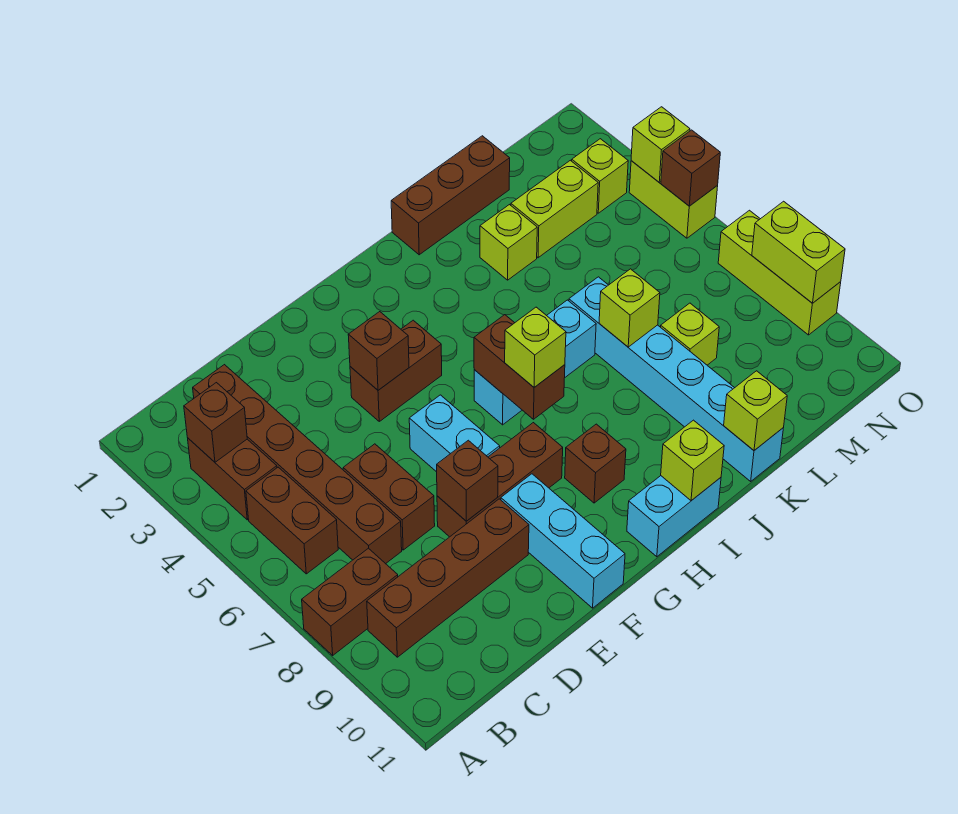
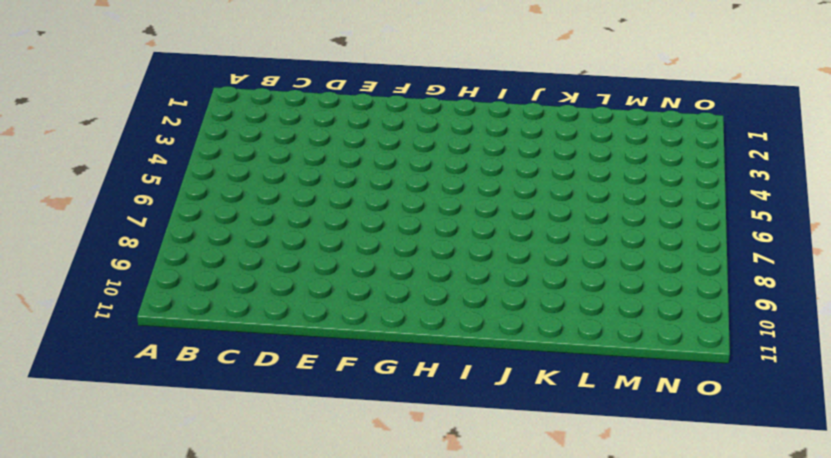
none -> brown 1x2 brick [302,548,398,655]
none -> brown 1x2 brick [188,438,277,520]
none -> brown 1x2 brick [246,467,338,574]
none -> brown 1x4 brick [367,499,529,657]

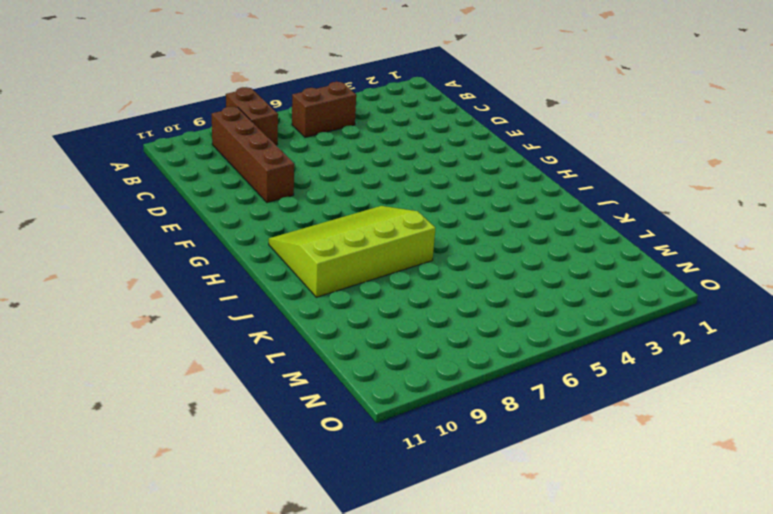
lime 3x4 slope [269,206,435,297] -> brown 1x1 brick [565,424,626,503]
none -> brown 1x2 brick [188,438,277,520]
none -> brown 1x6 brick [193,365,402,564]
none -> brown 1x2 brick [343,444,435,550]
none -> brown 1x3 brick [437,423,563,537]

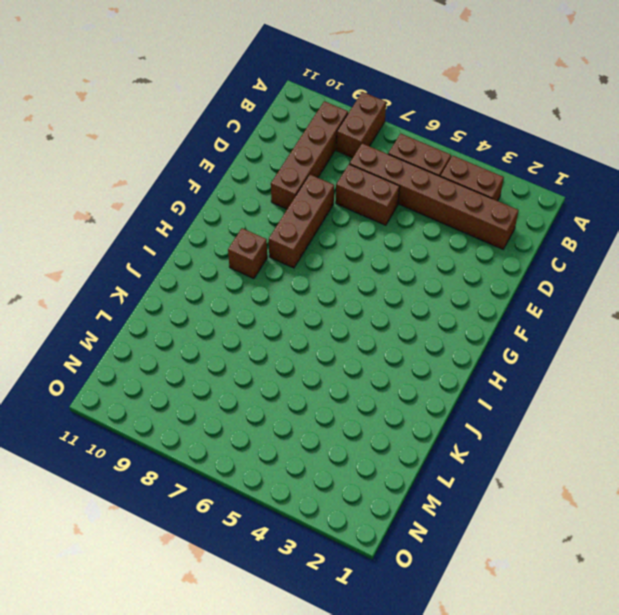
none -> brown 1x2 brick [350,320,442,421]
none -> cyan 1x2 brick [409,395,500,472]
none -> cyan 1x3 brick [501,474,625,608]
none -> cyan 1x3 brick [474,300,596,425]

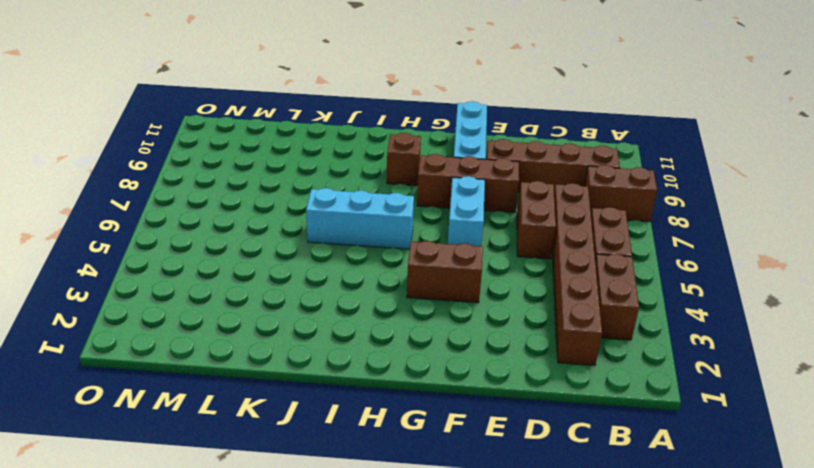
none -> cyan 1x2 brick [627,476,721,557]
none -> brown 1x3 brick [391,136,510,255]
none -> lime 1x1 brick [480,205,537,280]
none -> cyan 1x6 brick [569,277,783,481]

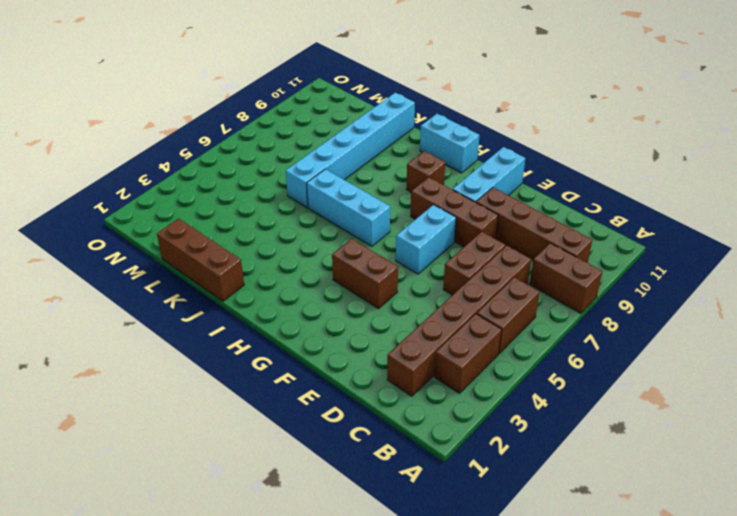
none -> lime 1x1 brick [480,205,537,280]
none -> lime 1x2 brick [511,160,598,258]
none -> lime 1x1 brick [661,303,719,365]
none -> lime 1x1 brick [572,139,628,213]

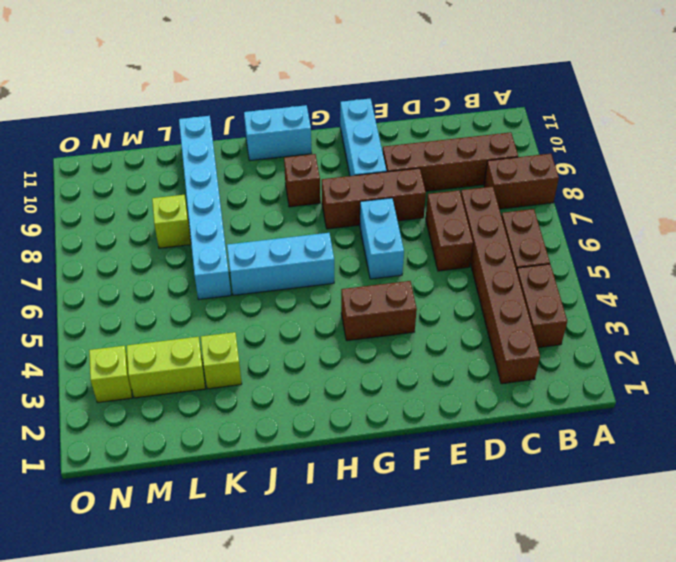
none -> brown 1x3 brick [391,136,510,255]
none -> lime 1x2 brick [629,161,718,238]
none -> lime 1x3 brick [718,210,841,335]
none -> brown 1x1 brick [184,383,247,462]

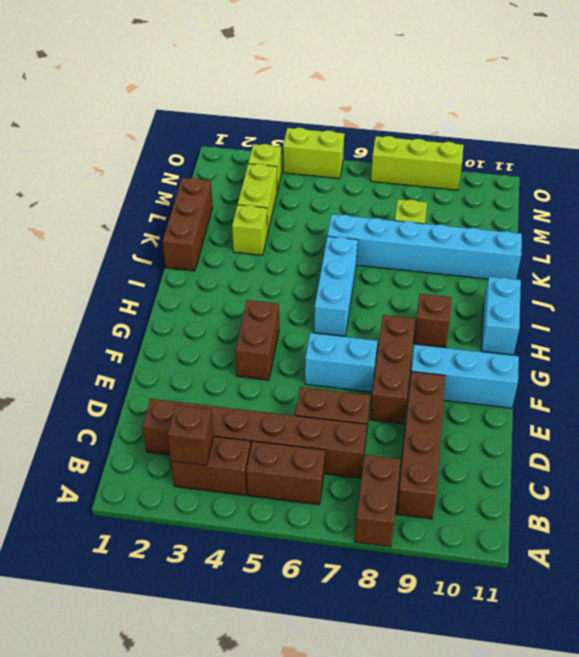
none -> brown 1x1 brick [437,440,498,521]
none -> brown 1x1 brick [348,312,409,390]
none -> brown 1x2 brick [474,315,565,419]
none -> lime 1x1 brick [661,420,724,501]

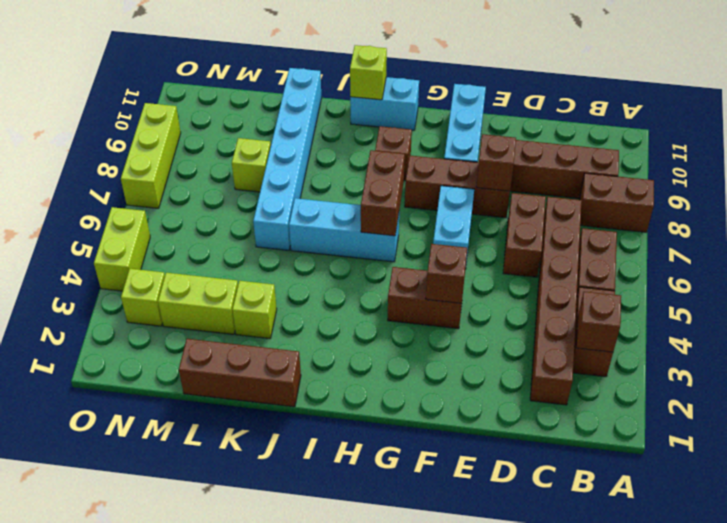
none -> lime 1x1 brick [599,269,660,347]
none -> lime 1x1 brick [724,371,787,450]
none -> lime 1x1 brick [631,107,690,182]
none -> brown 1x1 brick [661,130,720,206]

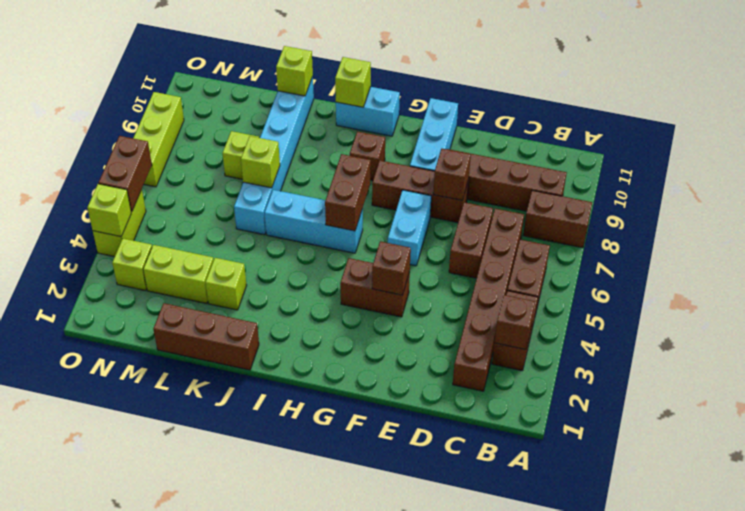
brown 1x2 brick [99,136,152,212] -> brown 1x1 brick [661,130,720,206]
none -> lime 1x2 brick [752,201,845,303]
none -> lime 1x1 brick [505,307,566,387]

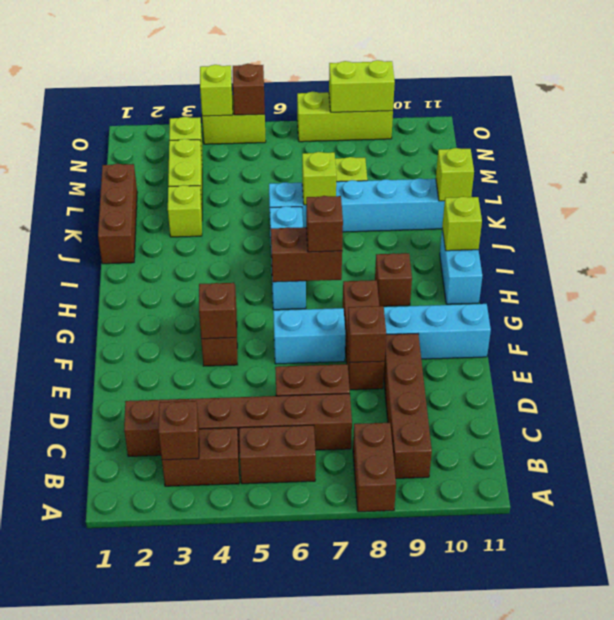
brown 1x1 brick [306,196,343,252] -> lime 1x1 brick [505,307,566,387]

